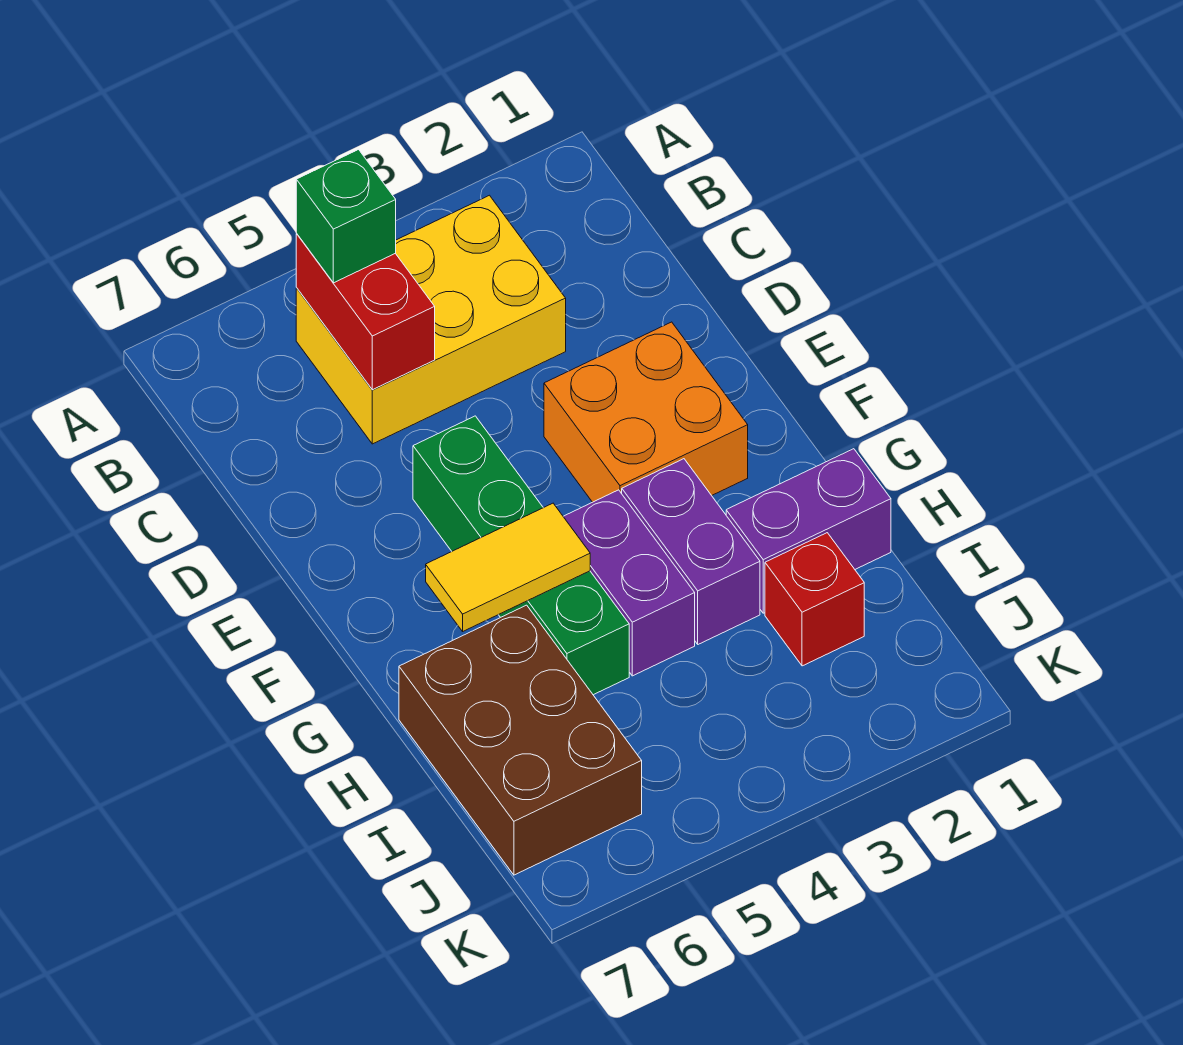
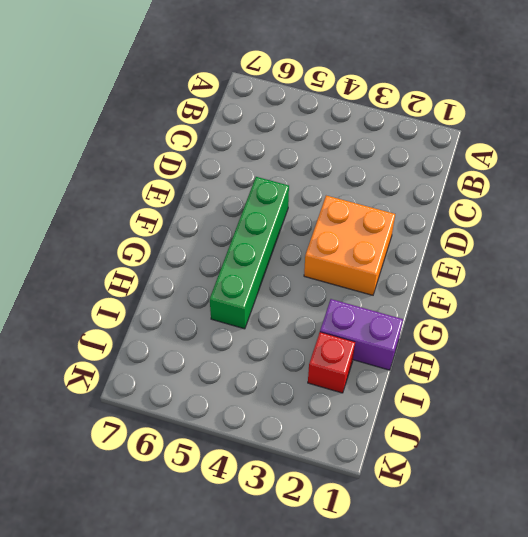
none -> yellow 2x3 brick [296,195,566,444]
none -> purple 1x2 brick [622,459,760,644]

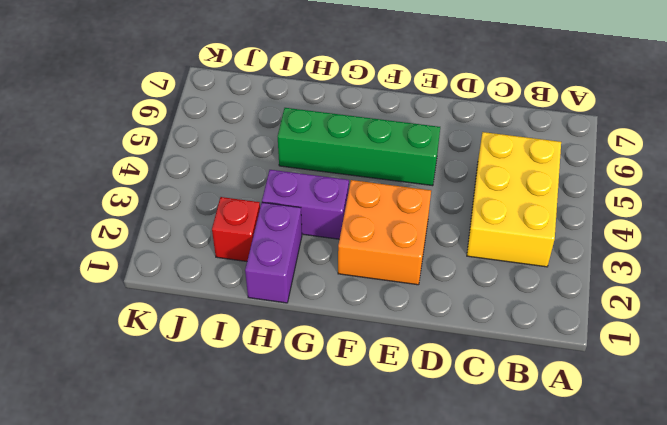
none -> purple 1x2 brick [563,490,695,676]
none -> brown 2x3 brick [399,605,642,875]

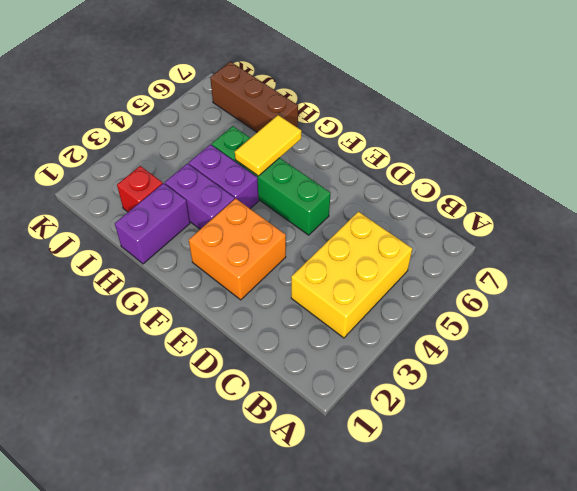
brown 1x3 brick [210,62,298,132] -> brown 2x3 brick [399,605,642,875]
none -> red 1x2 brick [296,234,435,390]
none -> green 1x1 brick [296,150,396,283]

